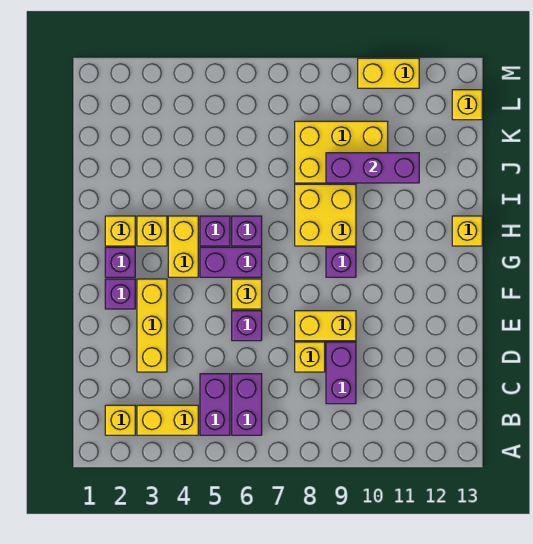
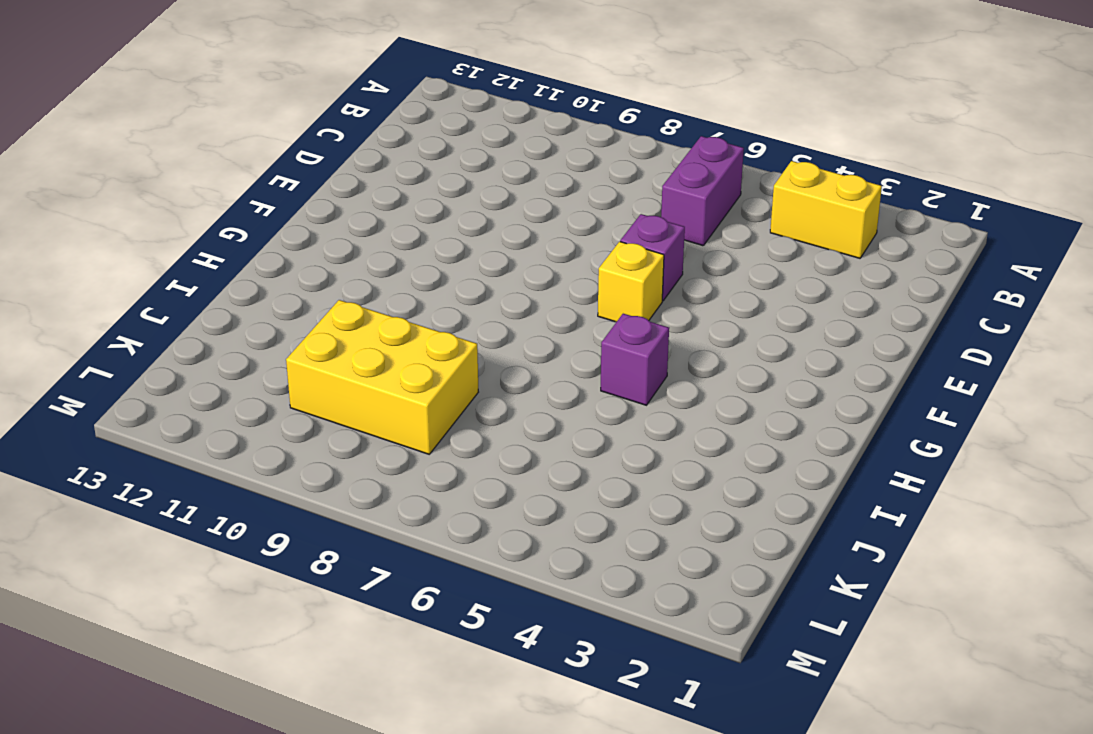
none -> yellow 1x1 brick [105,405,135,435]
none -> purple 1x2 brick [200,374,230,435]
none -> purple 1x2 brick [326,342,356,404]

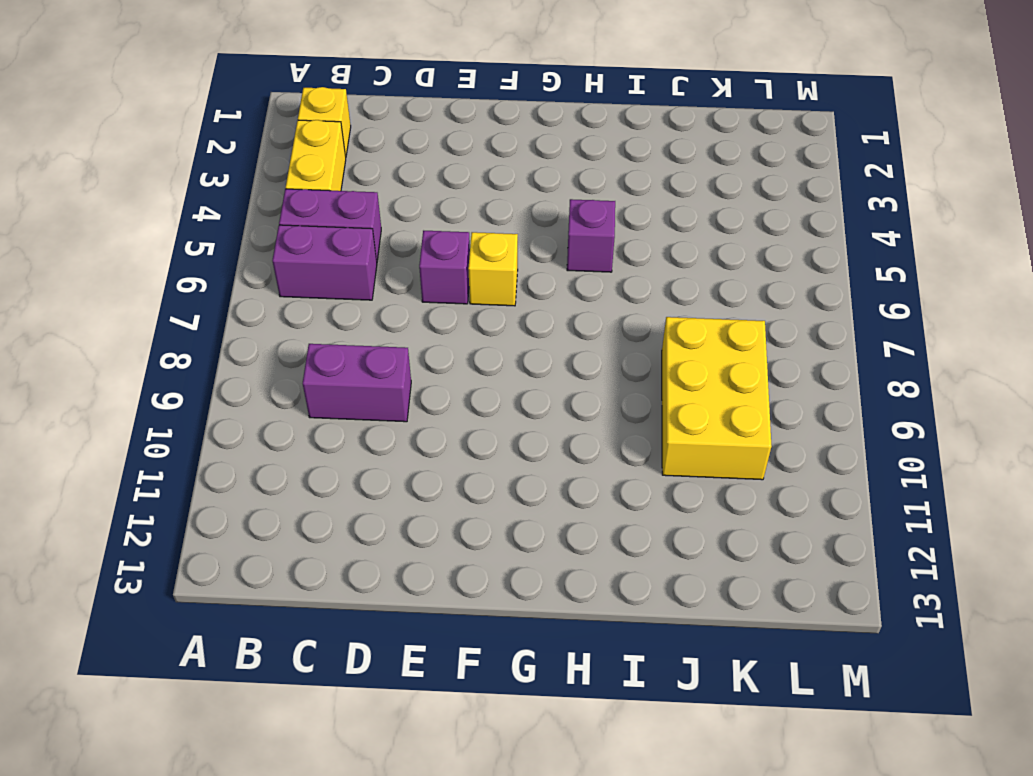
none -> yellow 1x3 brick [137,279,167,372]
none -> yellow 1x1 brick [295,342,325,372]
none -> yellow 1x2 brick [295,311,356,341]

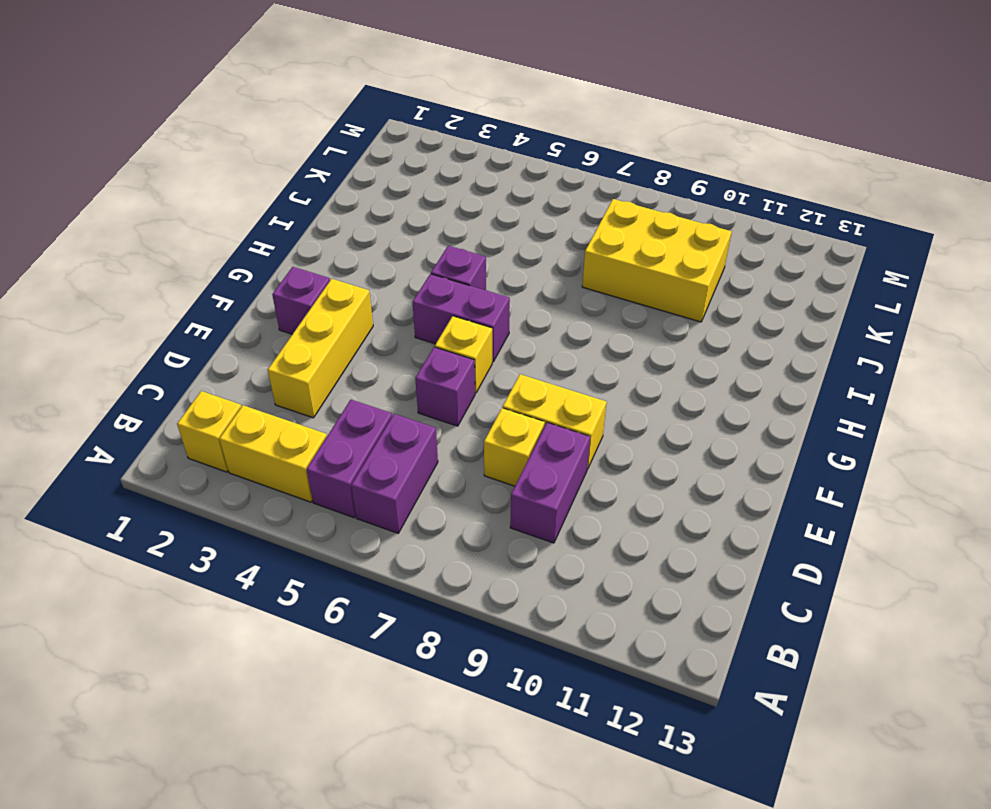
none -> purple 1x1 brick [105,247,135,277]
none -> yellow 1x2 brick [168,216,198,277]
none -> purple 1x1 brick [326,247,356,277]

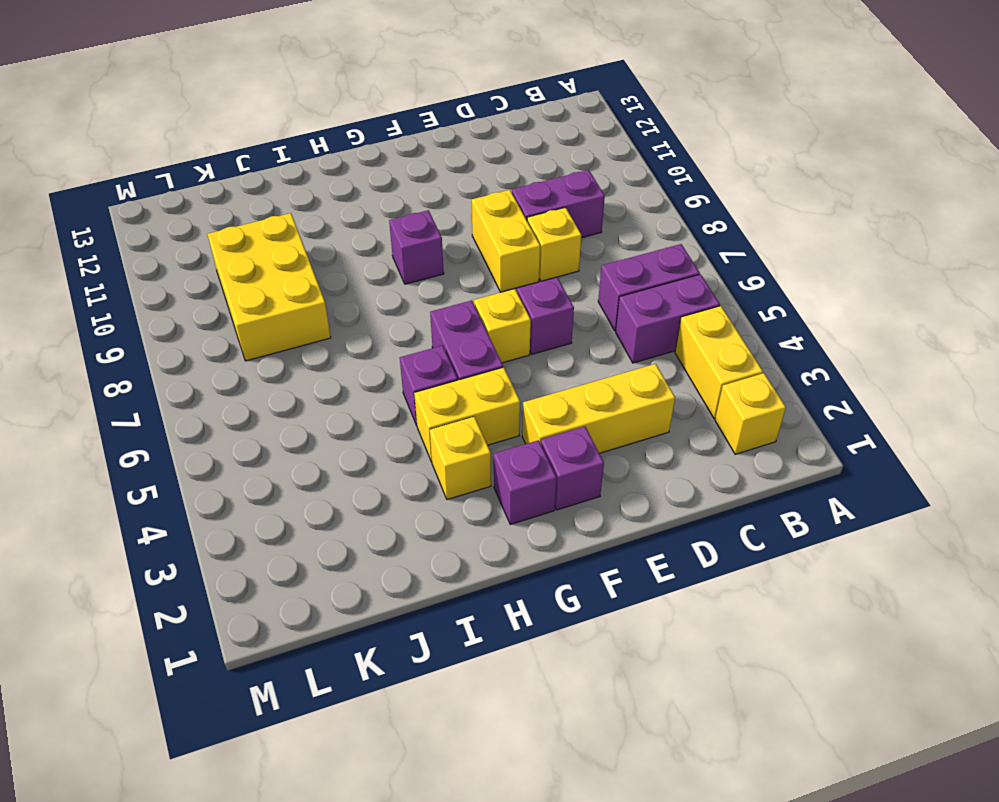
none -> yellow 1x1 brick [105,216,135,246]
none -> purple 1x1 brick [232,216,262,246]
none -> yellow 2x2 brick [295,184,356,246]

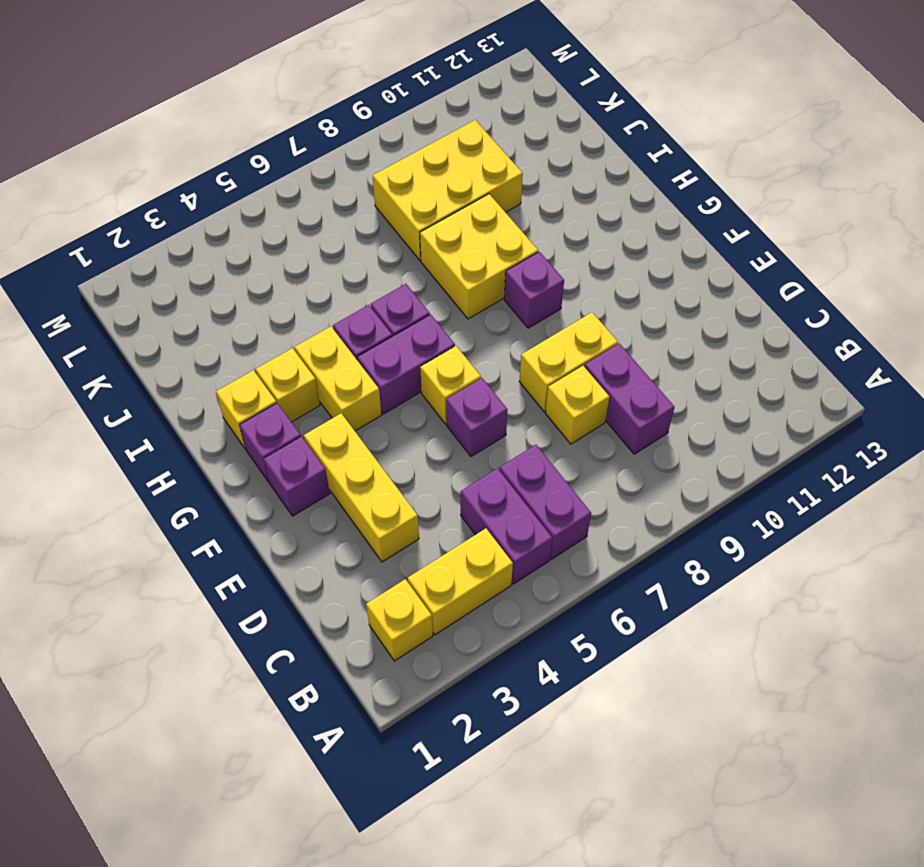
none -> yellow 1x1 brick [452,216,482,246]
none -> yellow 1x1 brick [452,90,482,120]
none -> yellow 1x2 brick [358,58,419,88]

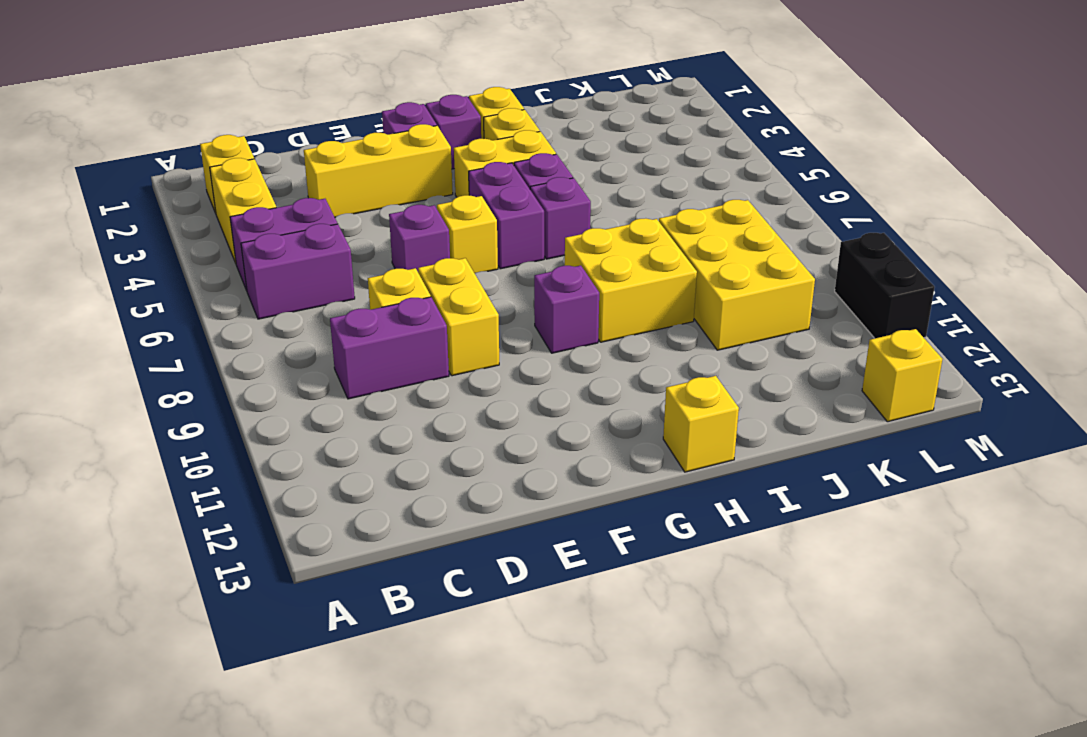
black 1x2 brick [835,233,935,338] -> yellow 1x2 brick [358,58,419,88]
none -> purple 1x3 brick [326,153,419,183]

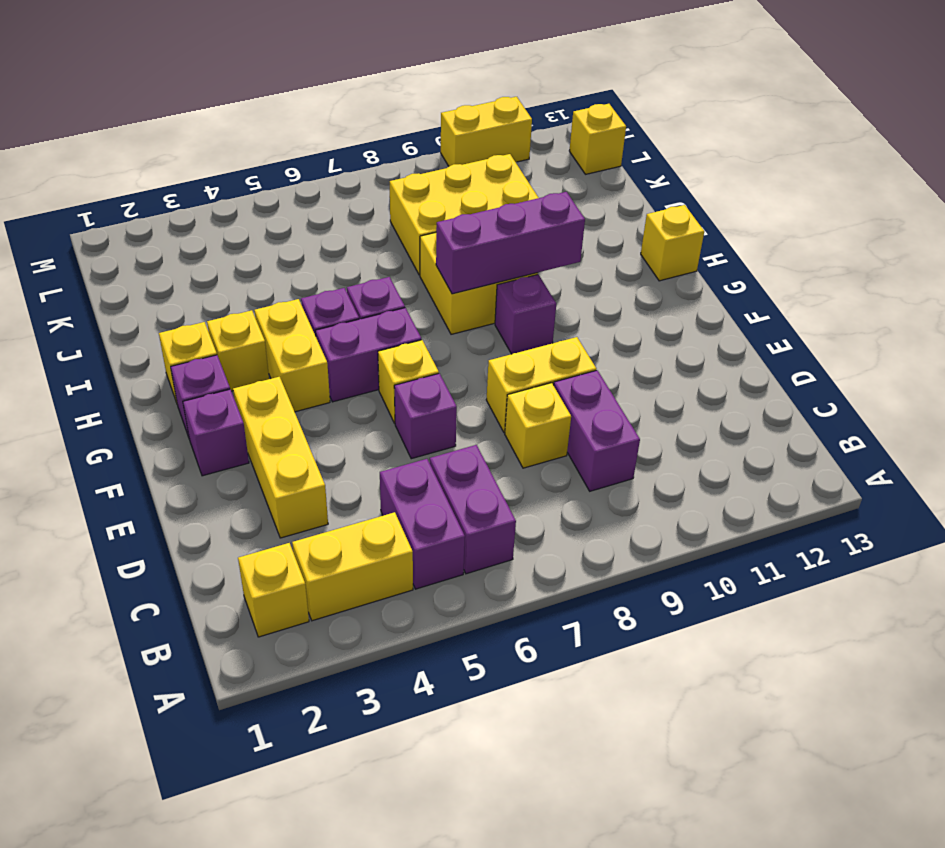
purple 1x3 brick [436,192,585,294] -> purple 1x3 brick moved to [326,153,419,183]

